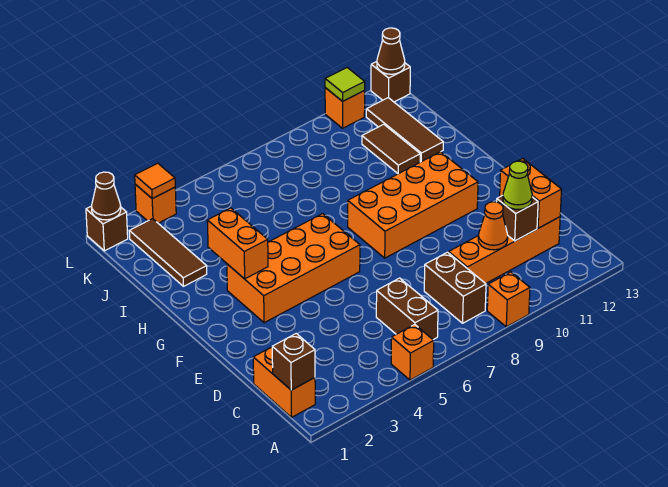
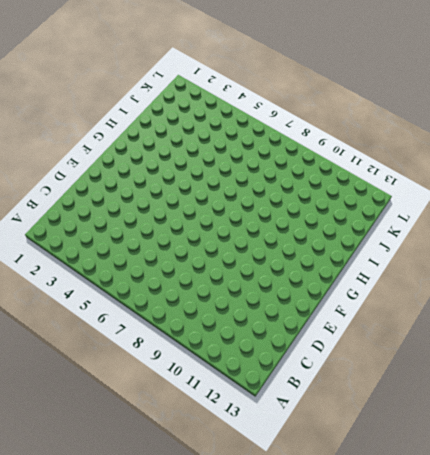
none -> orange 1x1 brick [391,324,434,380]
none -> orange 1x1 brick [487,272,530,327]
none -> orange 1x2 brick [253,347,315,417]

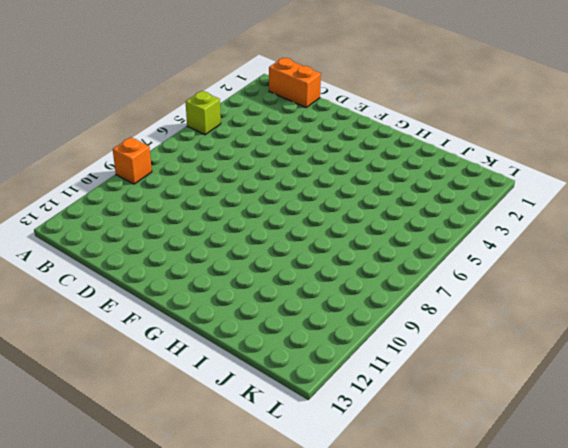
lime 1x1 brick [186,91,221,135] -> orange 1x1 brick [391,324,434,380]
none -> brown 1x2 brick [376,278,438,340]
none -> brown 1x2 brick [424,252,486,323]
none -> orange 1x4 brick [449,217,560,284]

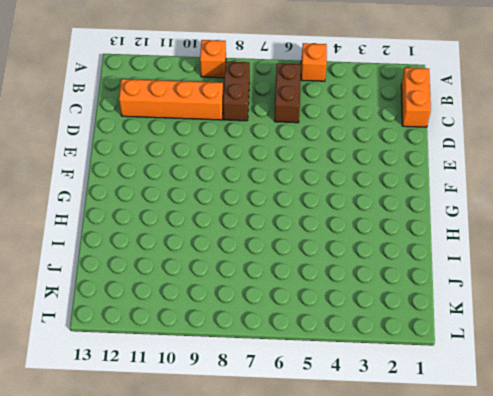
none -> orange 2x4 brick [227,214,360,323]
none -> orange 2x4 brick [348,152,478,258]
none -> brown 1x3 tile [129,219,207,286]

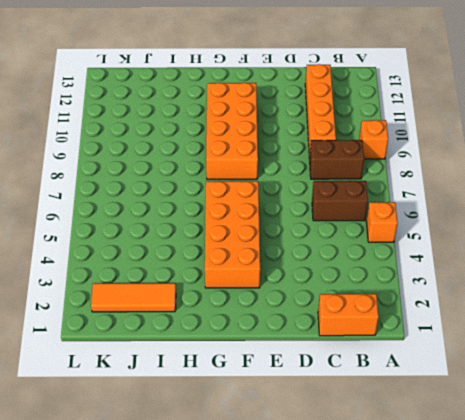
orange 1x3 tile [91,283,176,312] -> brown 1x3 tile [129,219,207,286]
none -> brown 1x2 tile [362,124,420,174]
none -> brown 1x3 tile [366,98,443,162]
none -> brown 1x1 brick [86,207,128,251]

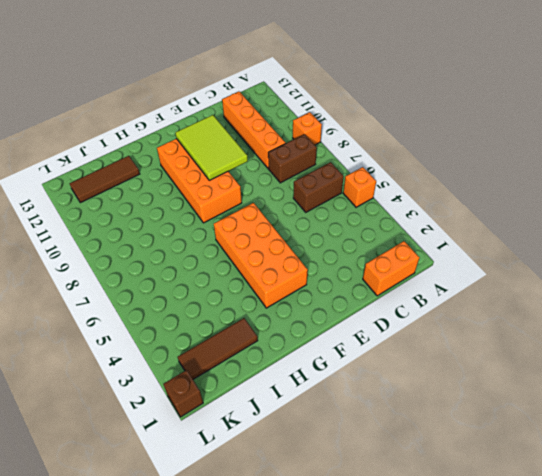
lime 2x3 tile [175,115,248,180] -> none
none -> brown 1x2 tile [362,124,420,174]
none -> orange 1x1 brick [135,184,176,223]
none -> orange 1x1 brick [325,88,365,128]

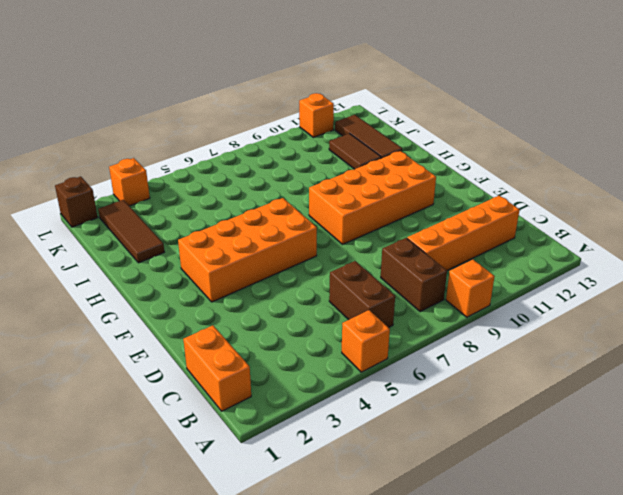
none -> brown 1x1 brick [371,62,410,102]
none -> brown 1x1 brick [272,334,315,390]
none -> orange 1x1 cone [478,202,508,250]

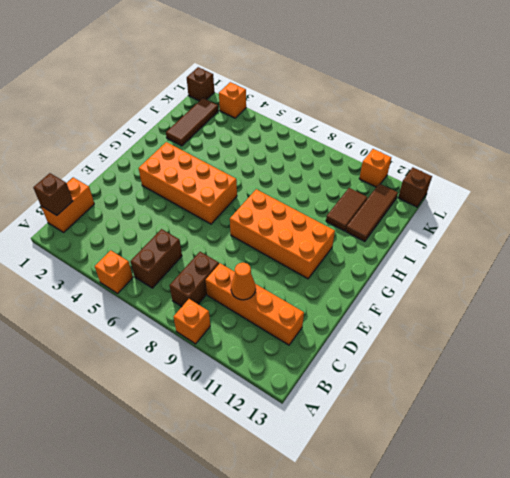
none -> brown 1x1 brick [497,195,538,241]
none -> orange 1x2 brick [500,159,562,228]
none -> orange 1x2 brick [207,208,268,279]

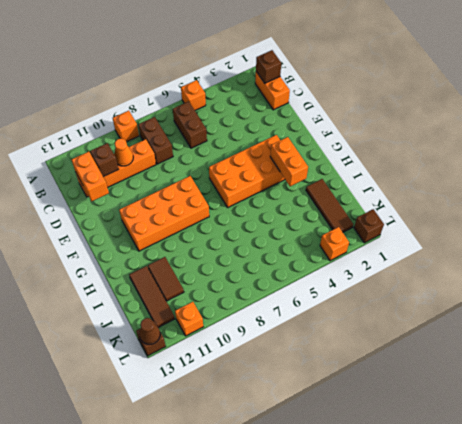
none -> brown 1x1 cone [91,172,121,220]
none -> orange 1x1 tile [135,163,175,199]
none -> lime 1x1 tile [325,68,365,101]

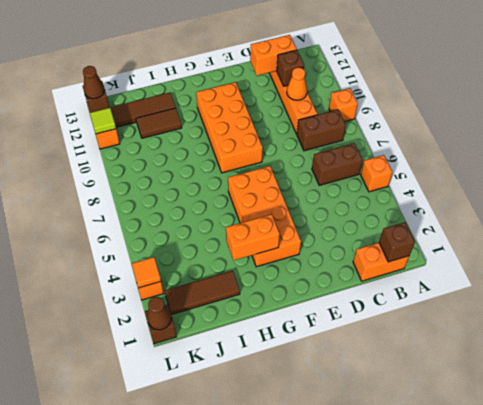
none -> lime 1x1 cone [503,161,532,209]

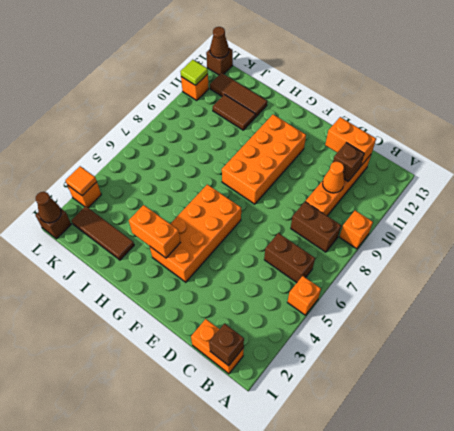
none -> lime 1x1 cone [503,161,532,209]

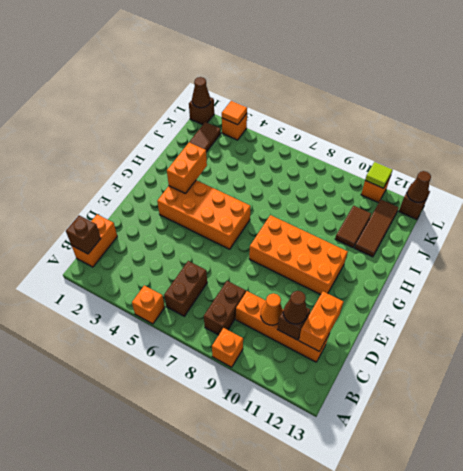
brown 1x1 cone [283,291,307,324] -> lime 1x1 cone [503,161,532,209]

